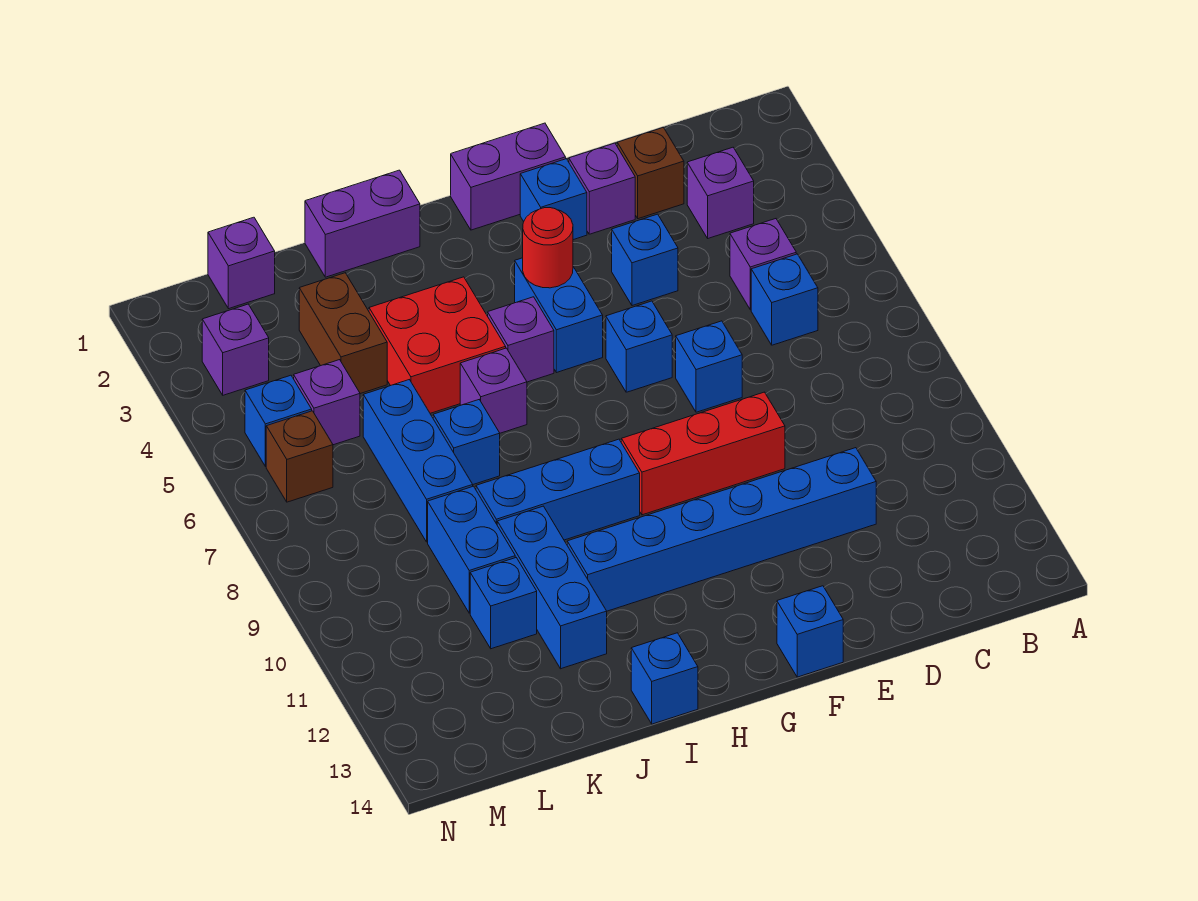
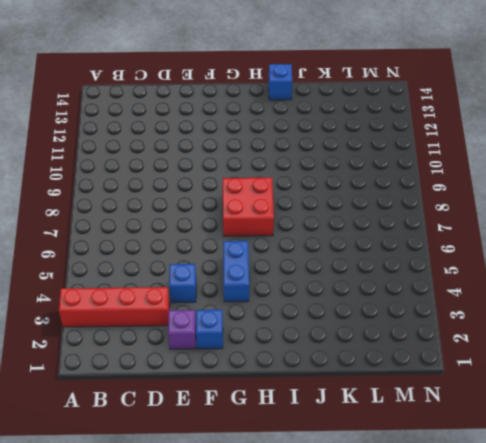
red 1x4 brick [59,287,170,327] -> purple 1x1 brick [687,147,754,238]
red 2x2 brick [223,178,274,236] -> red 2x2 brick moved to [369,277,506,413]
none -> purple 1x1 brick [730,219,796,310]
none -> blue 1x1 brick [751,254,818,345]
none -> brown 1x1 brick [617,127,684,219]
none -> blue 1x6 brick [567,448,876,611]

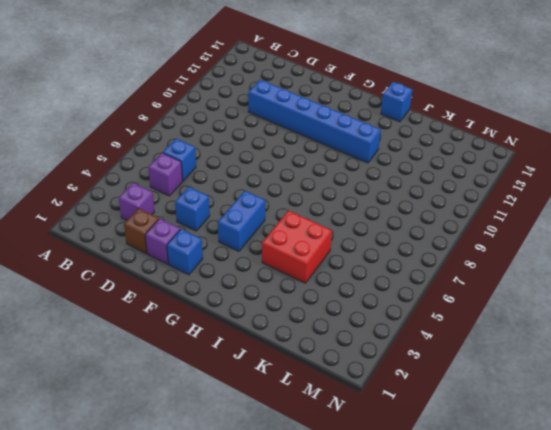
none -> blue 1x1 brick [676,321,742,412]
none -> red 1x3 brick [621,392,785,515]
none -> purple 1x2 brick [451,123,566,230]
none -> blue 1x1 brick [606,301,672,392]

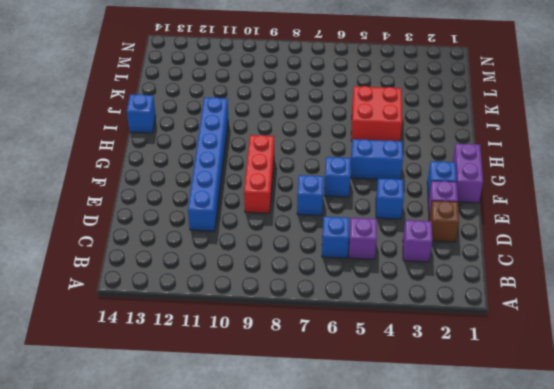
none -> blue 1x1 brick [777,586,843,677]
none -> purple 1x1 brick [488,297,554,382]
none -> blue 1x3 brick [476,439,640,540]
none -> purple 1x2 brick [305,170,420,277]

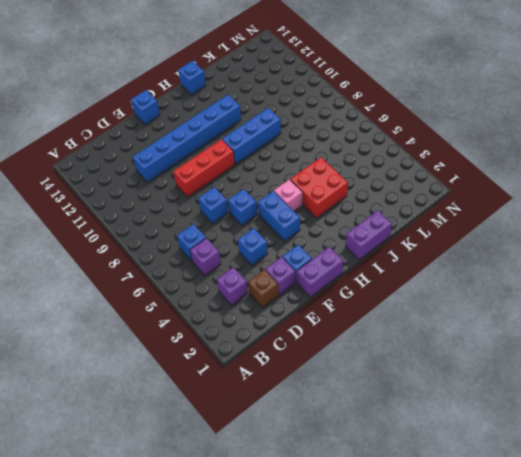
pink 1x1 brick [274,180,302,211] -> purple 1x1 brick [488,297,554,382]
none -> purple 1x1 brick [460,348,527,433]
none -> blue 1x1 brick [433,400,500,484]
none -> blue 1x3 brick [497,506,607,669]
none -> brown 1x2 brick [299,273,387,394]

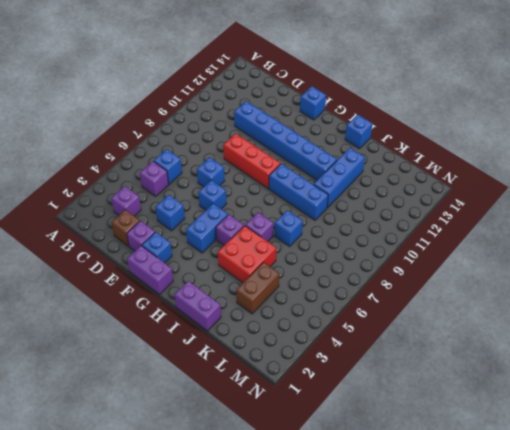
none -> blue 1x3 brick [363,380,473,542]
none -> blue 1x2 brick [428,486,515,613]
none -> blue 1x1 brick [470,558,537,649]
none -> purple 1x1 brick [208,217,275,309]

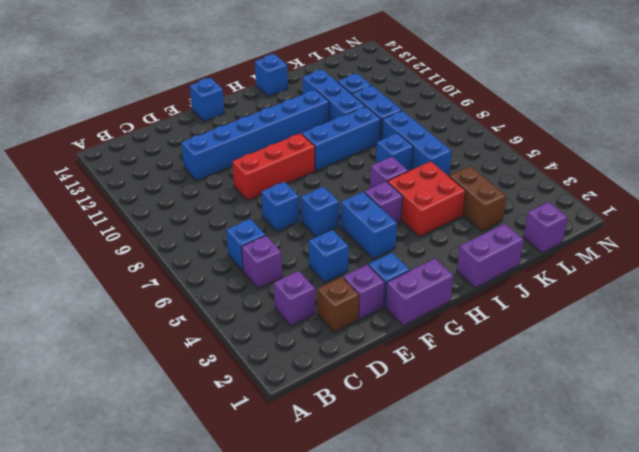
none -> purple 1x1 brick [294,360,360,445]
none -> purple 1x1 brick [202,304,269,395]
none -> blue 1x1 brick [245,375,312,467]
none -> brown 1x1 brick [266,411,333,502]

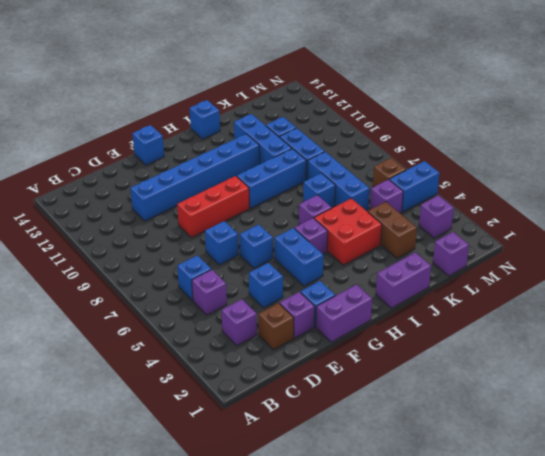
blue 1x2 brick [389,161,440,212] -> blue 1x1 brick [245,375,312,467]
none -> red 1x1 round brick [523,208,573,288]

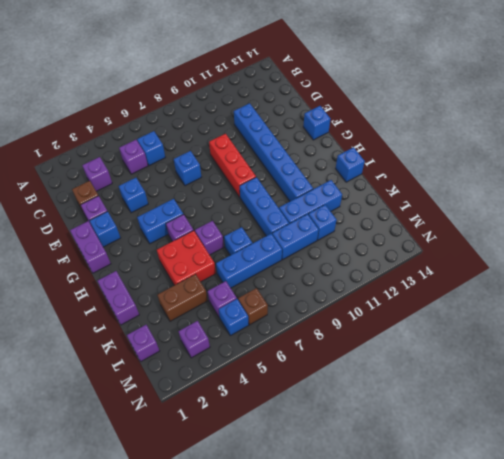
none -> blue 1x1 brick [606,301,672,392]
none -> red 1x1 round brick [523,208,573,288]

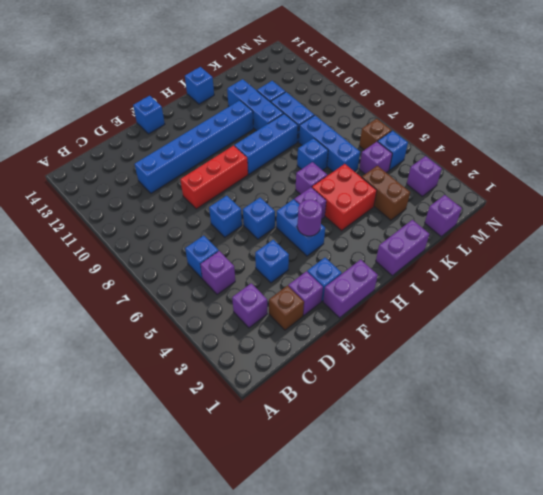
purple 1x1 round brick [297,200,322,236] -> red 1x1 round brick [523,208,573,288]

